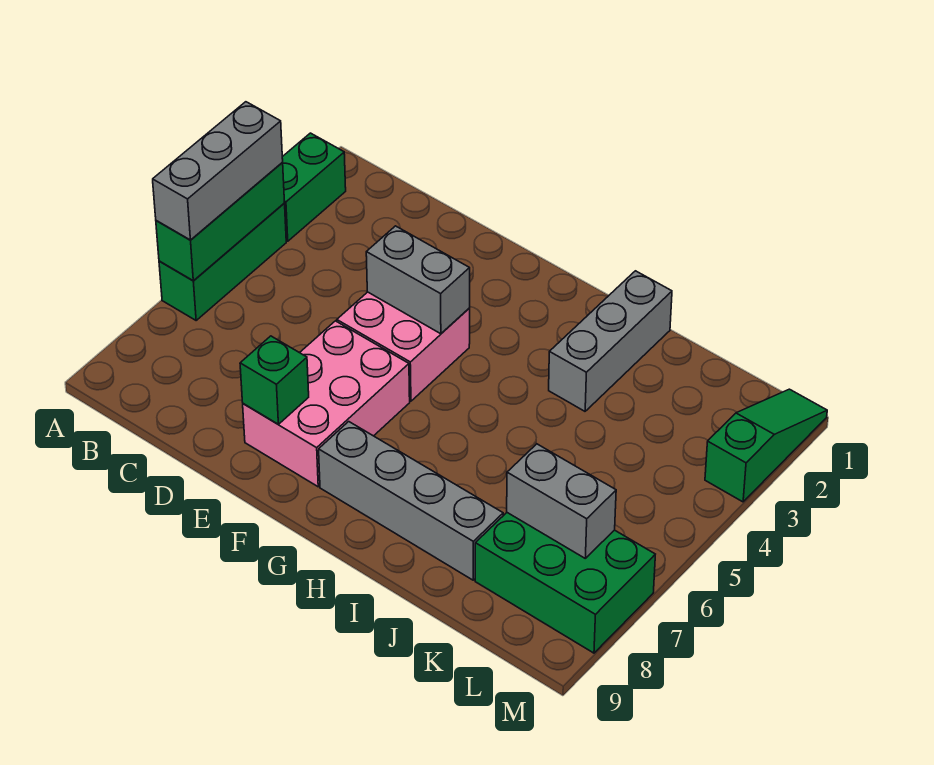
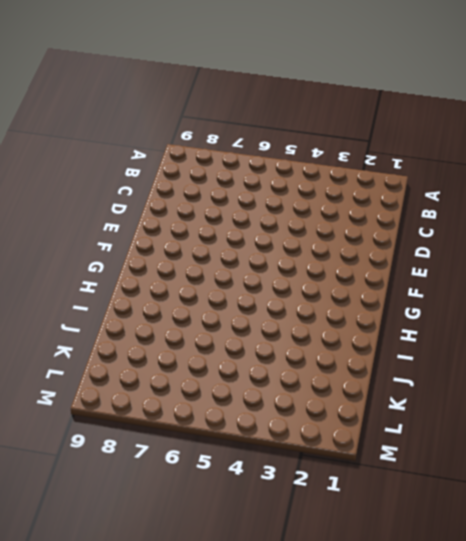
none -> green 1x2 brick [282,133,346,241]
none -> green 1x3 brick [159,204,286,320]
none -> pink 2x2 brick [337,292,470,401]

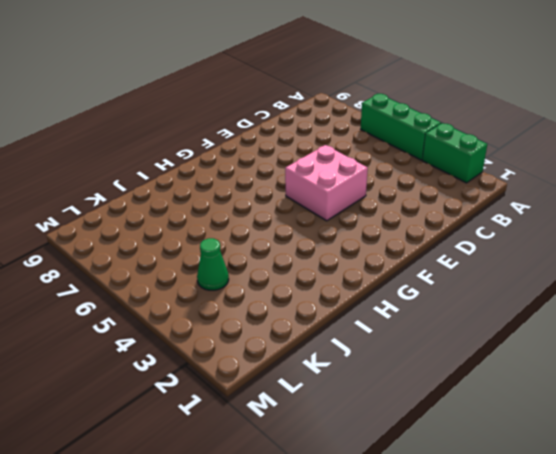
green 1x1 cone [197,238,229,290] -> none
none -> pink 2x3 brick [243,321,410,487]
none -> grey 1x4 brick [319,422,503,580]
none -> grey 1x3 brick [549,271,672,411]

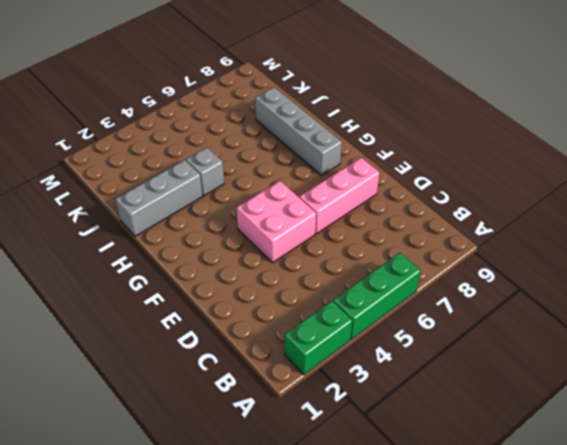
pink 1x3 brick [299,158,379,234] -> pink 2x3 brick [243,321,410,487]
grey 1x1 brick [186,147,224,196] -> none
none -> green 2x3 brick [475,513,655,653]
none -> green 1x3 slope [705,389,827,502]
none -> green 1x3 brick [156,162,285,281]

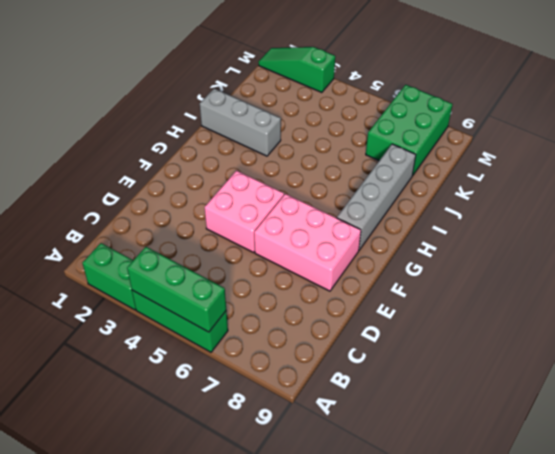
none -> grey 1x2 brick [366,226,470,334]
none -> green 1x1 brick [240,336,309,424]
none -> grey 1x2 brick [507,444,616,558]

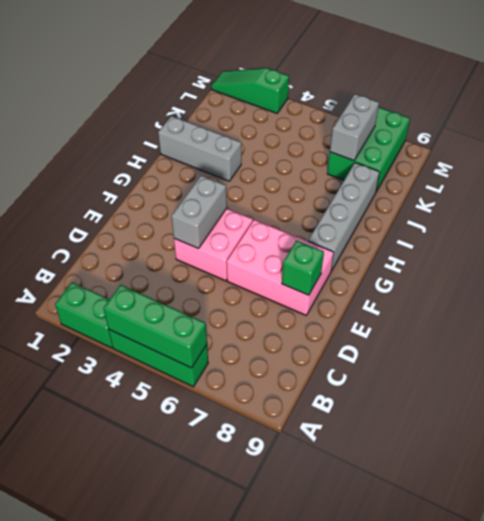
none -> grey 1x3 brick [153,102,283,240]

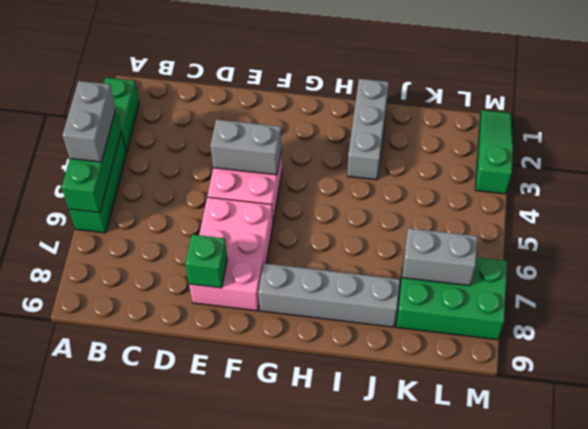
grey 1x2 brick [63,81,116,162] -> grey 1x3 brick [153,102,283,240]

